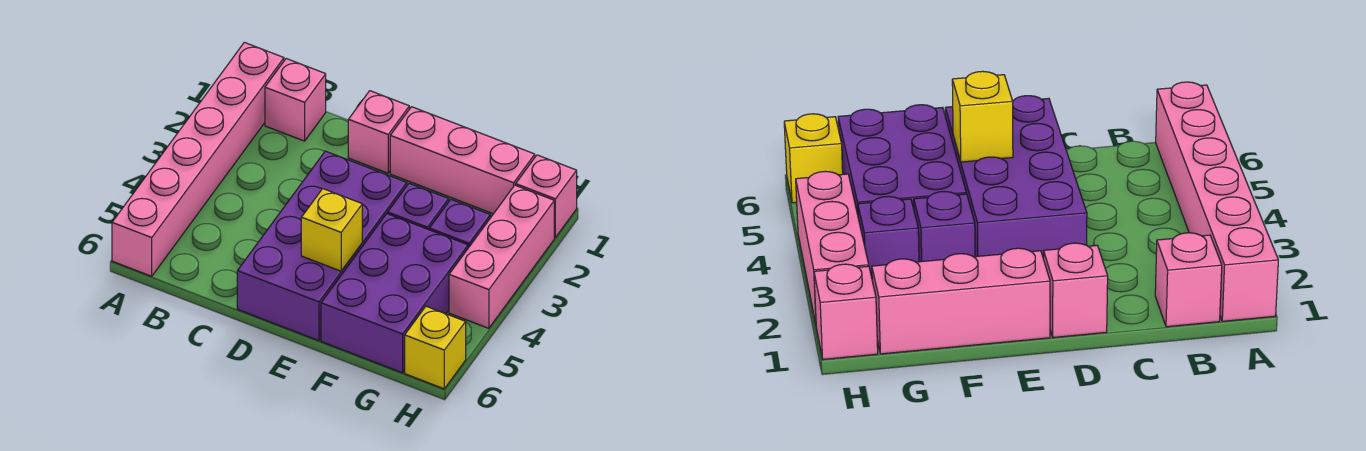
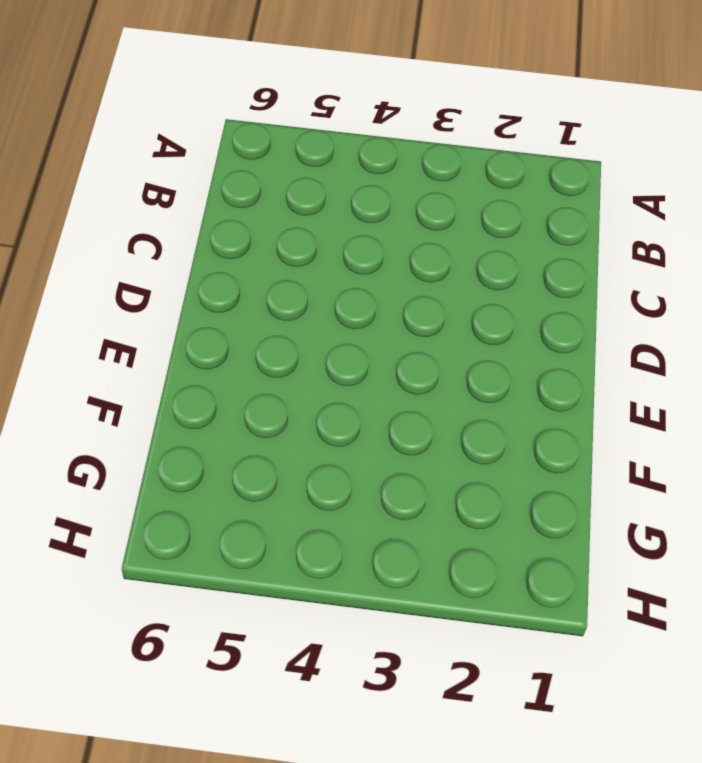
none -> pink 1x6 brick [112,42,284,276]
none -> pink 1x1 brick [265,59,326,141]
none -> pink 1x1 brick [348,91,409,173]

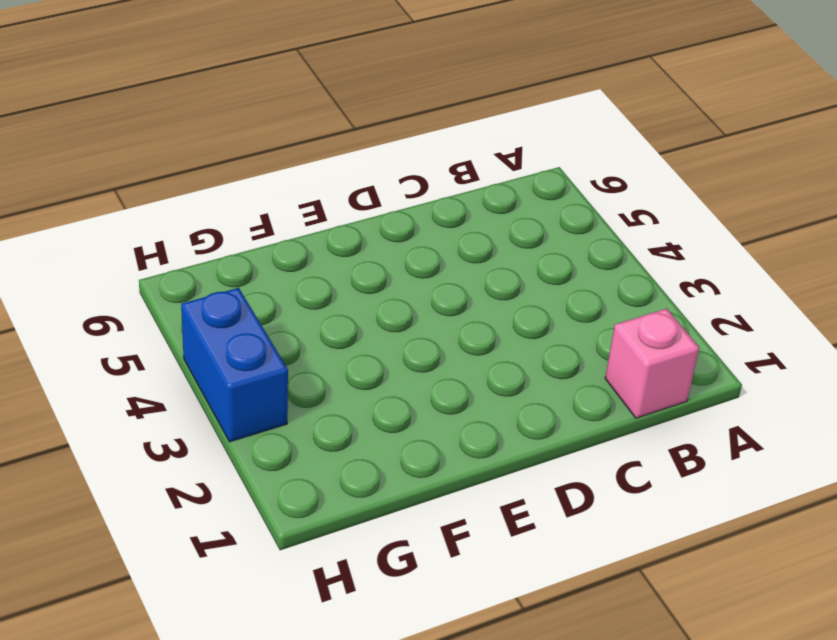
blue 1x2 brick [181,288,288,442] -> pink 1x3 brick [449,185,554,328]
none -> pink 1x6 brick [112,42,284,276]
none -> pink 1x1 brick [348,91,409,173]
none -> purple 2x4 brick [237,151,407,341]

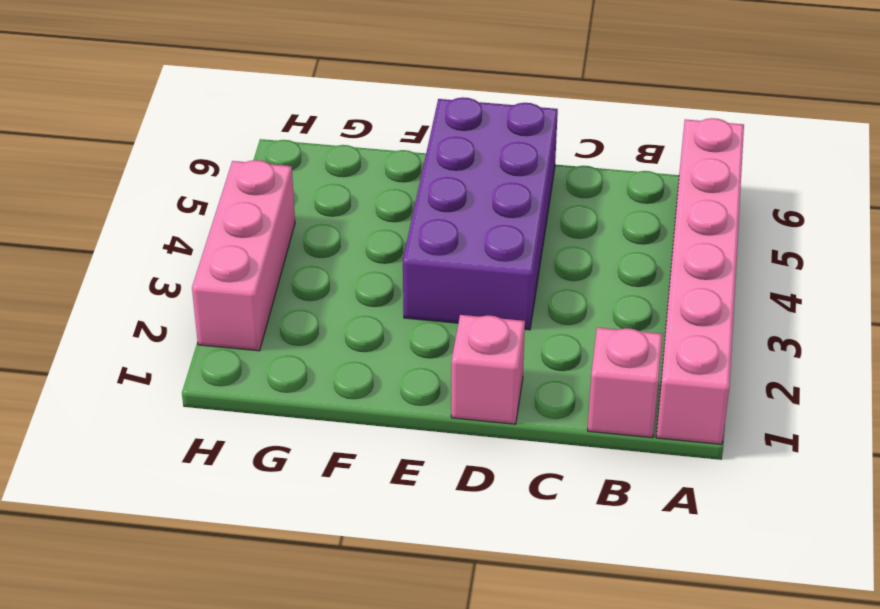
none -> pink 1x3 brick [390,107,535,214]
none -> purple 1x1 brick [388,183,449,230]
none -> purple 2x3 brick [321,214,468,373]

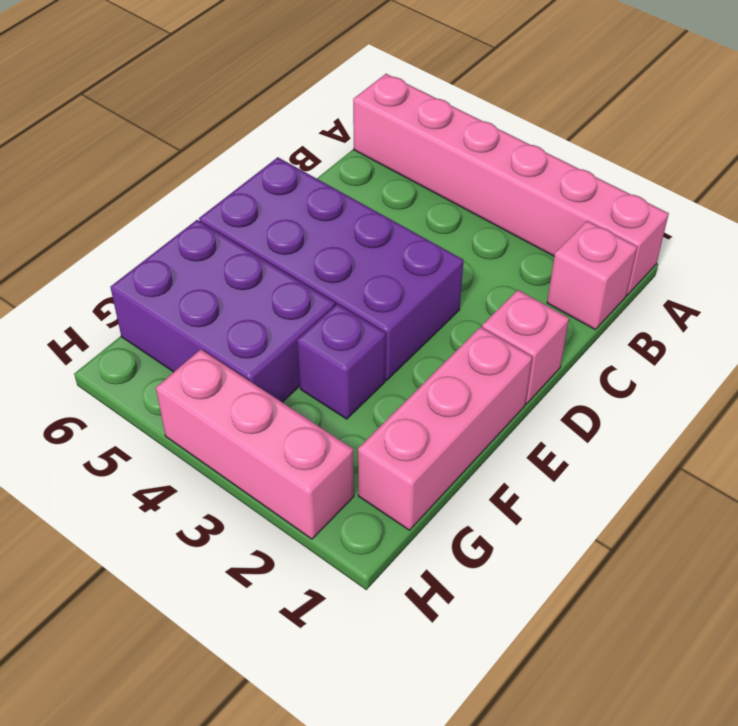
none -> purple 1x1 brick [429,200,490,248]
none -> pink 1x1 brick [516,155,577,237]
none -> yellow 1x1 brick [405,306,466,389]

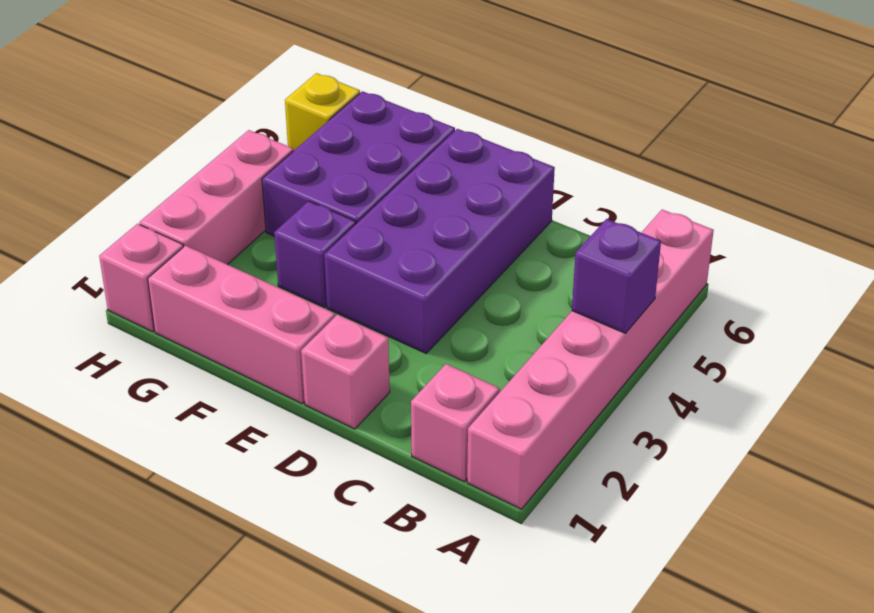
purple 1x1 brick [572,219,661,333] -> purple 1x1 brick moved to [429,200,490,248]
none -> yellow 1x1 brick [301,189,362,271]

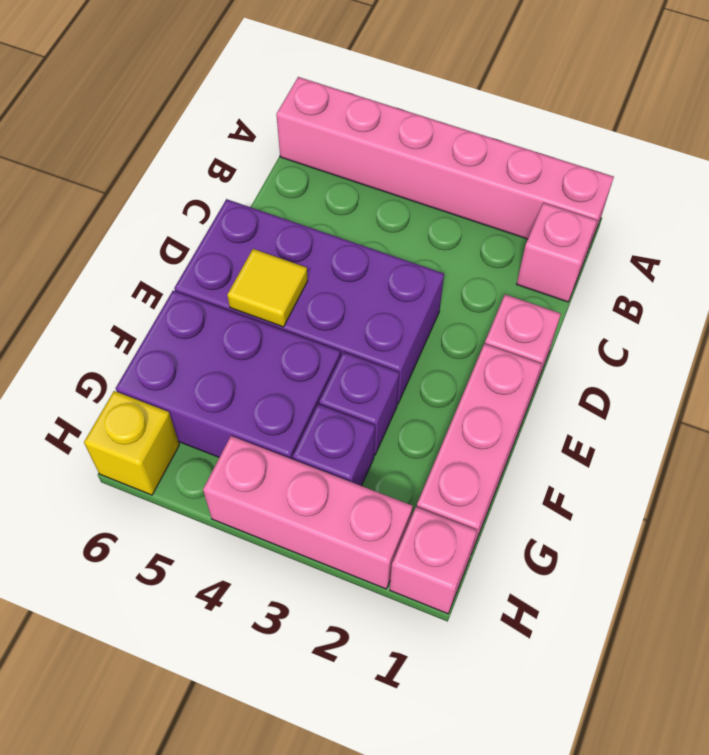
yellow 1x1 tile [227,249,308,327] -> yellow 1x1 brick [301,189,362,271]

